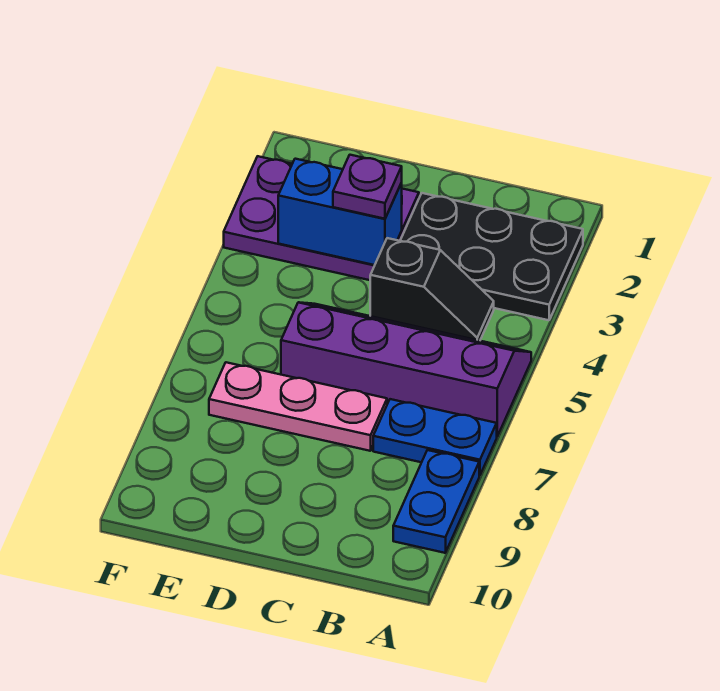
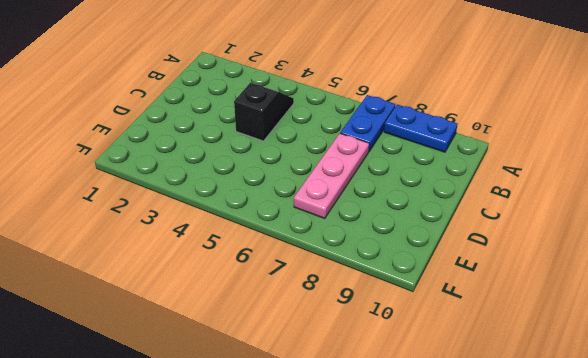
none -> black 2x3 plate [400,193,583,320]
none -> purple 2x4 slope [281,302,531,436]

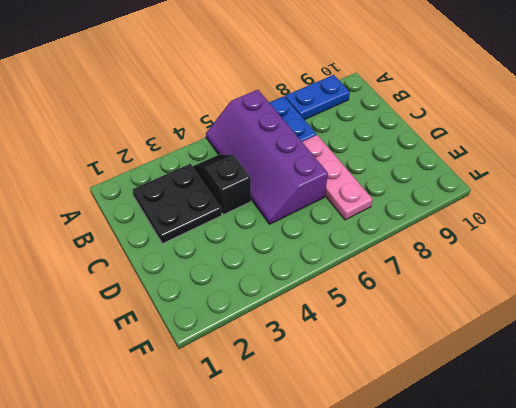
black 2x2 plate [132,164,222,244] -> black 2x3 plate [400,193,583,320]
none -> purple 2x3 plate [224,156,419,280]
none -> blue 1x2 brick [278,159,402,265]

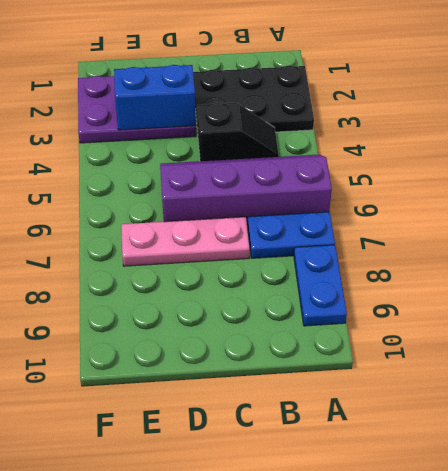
none -> purple 1x1 plate [333,155,402,219]

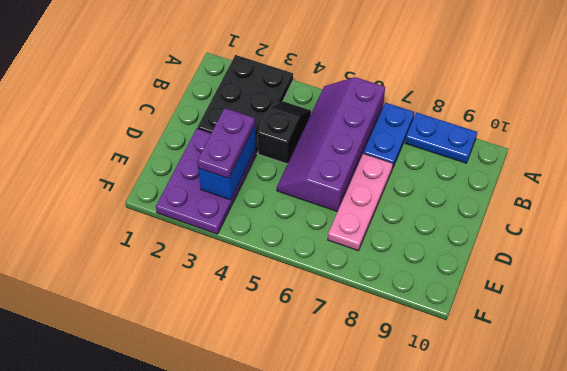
purple 1x2 plate [197,108,255,178] -> purple 1x1 plate [333,155,402,219]

